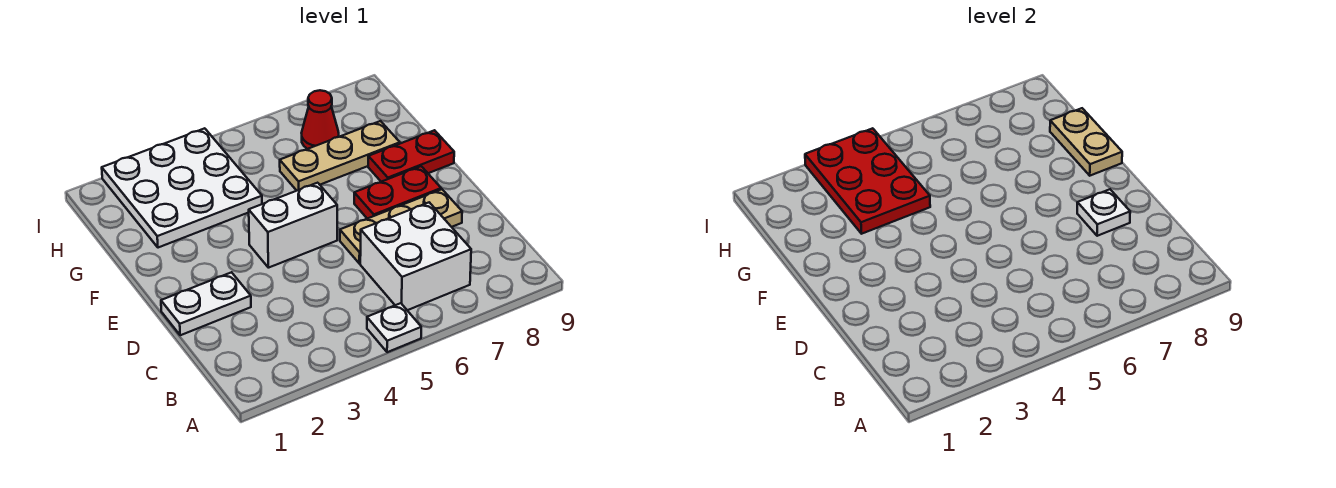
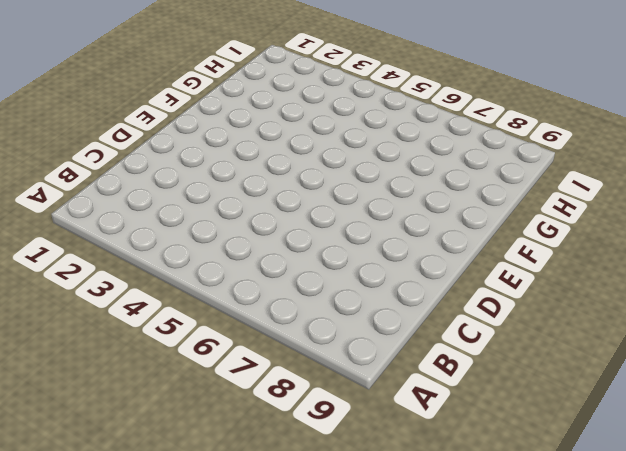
none -> white 1x1 plate [367,303,421,352]
none -> white 2x2 brick [360,202,471,310]
none -> white 1x2 plate [161,272,251,335]

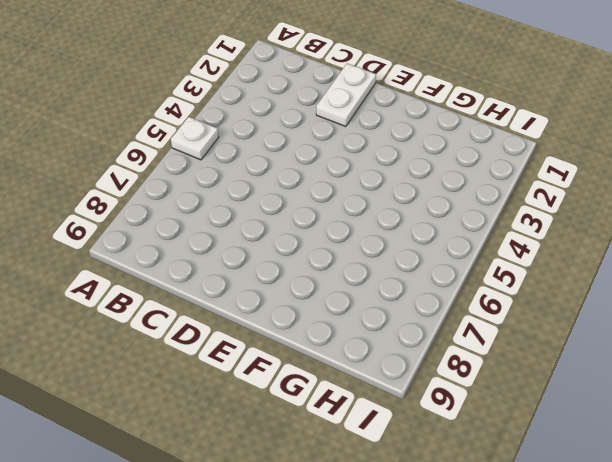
none -> white 2x2 brick [360,202,471,310]
none -> tan 1x3 plate [340,189,462,264]
none -> white 1x2 brick [249,183,337,268]

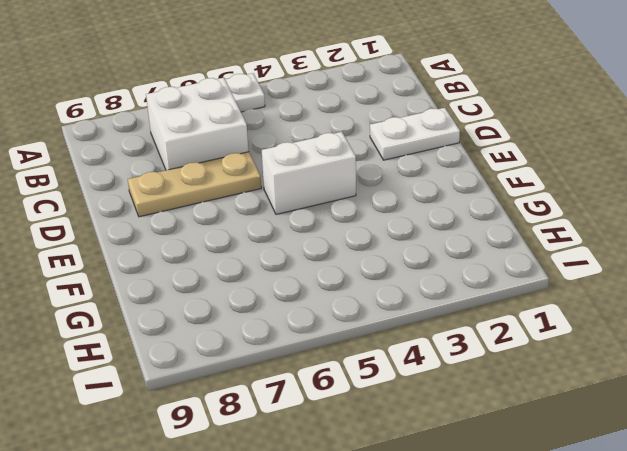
none -> red 1x2 plate [354,166,441,219]
none -> red 1x2 plate [368,130,454,182]
none -> white 3x3 plate [102,128,262,248]

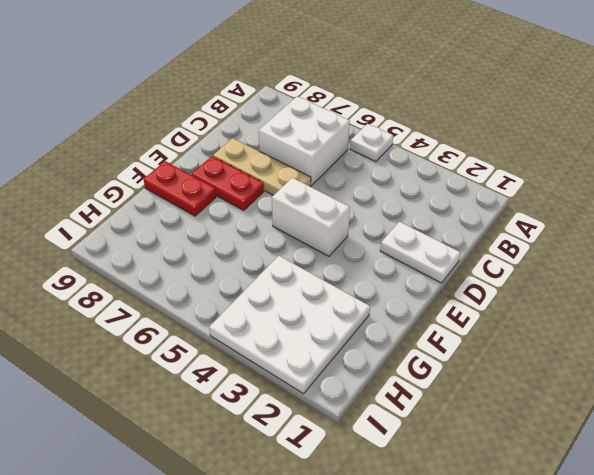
none -> tan 1x3 plate [280,121,400,191]
none -> red 1x1 cone [302,90,339,149]
none -> white 1x1 plate [1077,189,1130,236]

